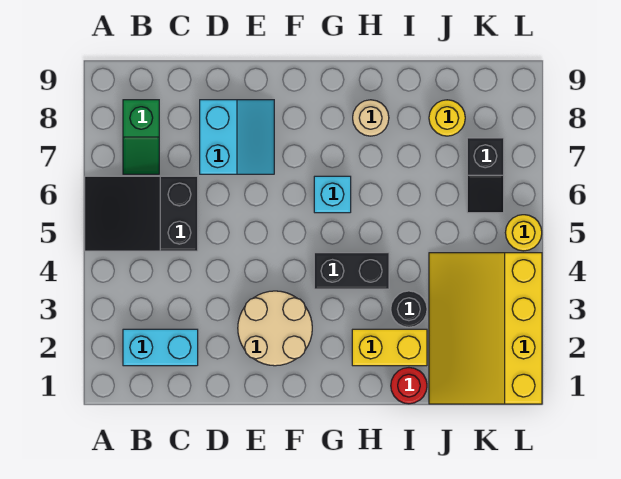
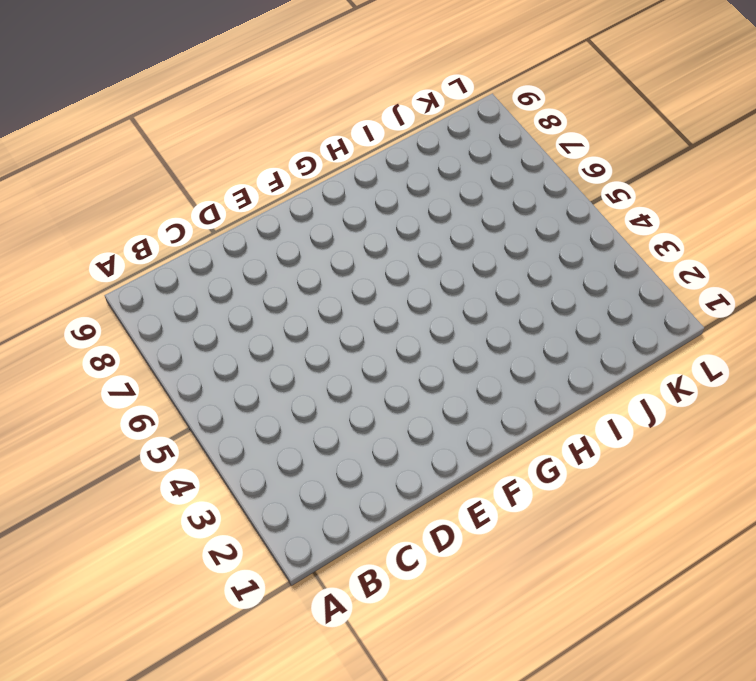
none -> black 2x3 slope [85,176,198,251]
none -> cyan 1x2 brick [123,329,198,366]
none -> green 1x2 slope [123,100,159,174]

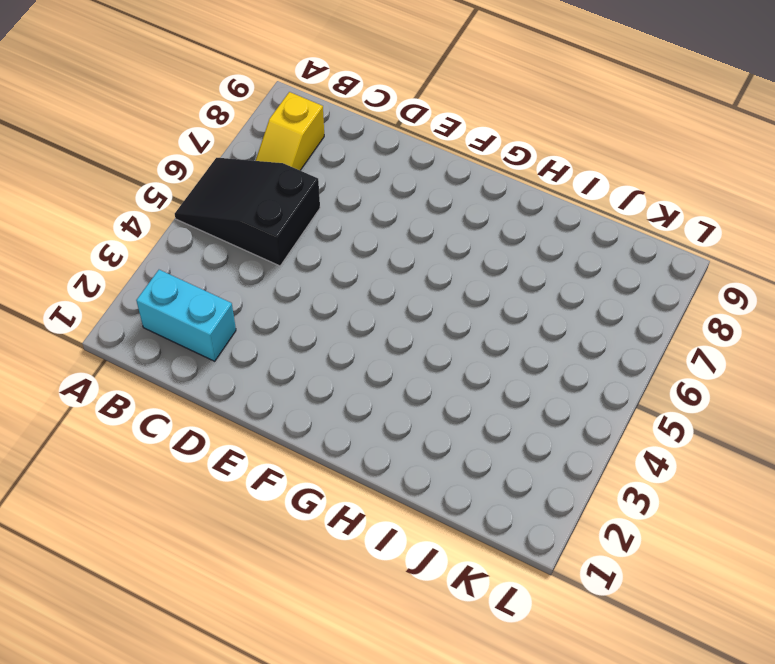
yellow 1x2 slope [256,92,324,170] -> green 1x2 slope [123,100,159,174]
none -> cyan 2x2 slope [200,100,274,174]
none -> tan 2x2 round brick [238,291,312,366]
none -> black 1x2 brick [314,253,389,289]

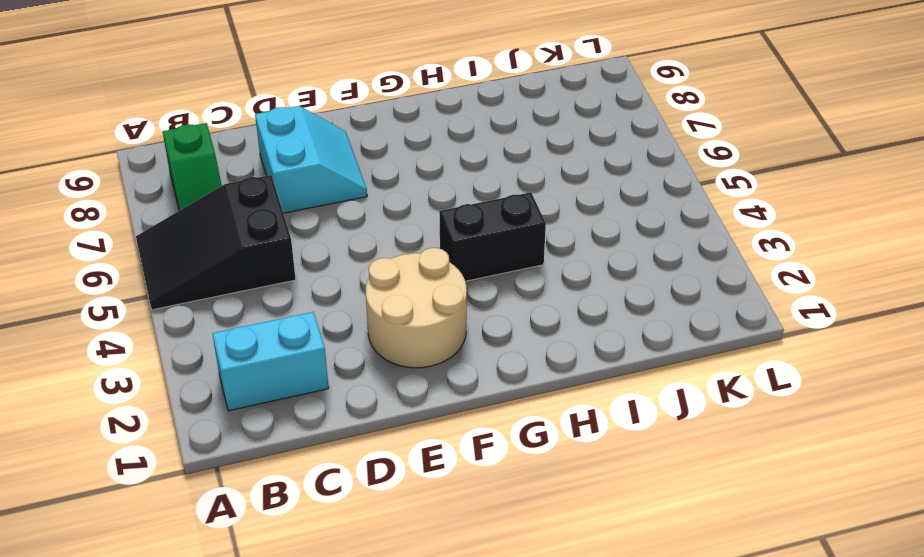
none -> cyan 1x1 brick [314,176,351,213]
none -> yellow 1x2 brick [352,329,427,366]
none -> tan 1x1 round brick [353,100,389,136]

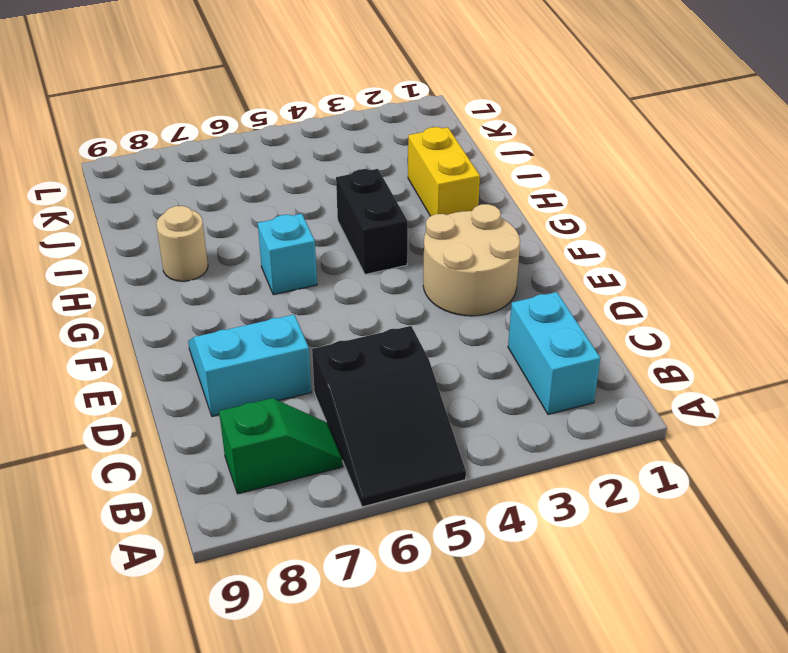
none -> red 1x1 round brick [391,368,427,404]
none -> black 1x1 round brick [391,291,427,327]
none -> yellow 3x4 slope [429,253,542,404]

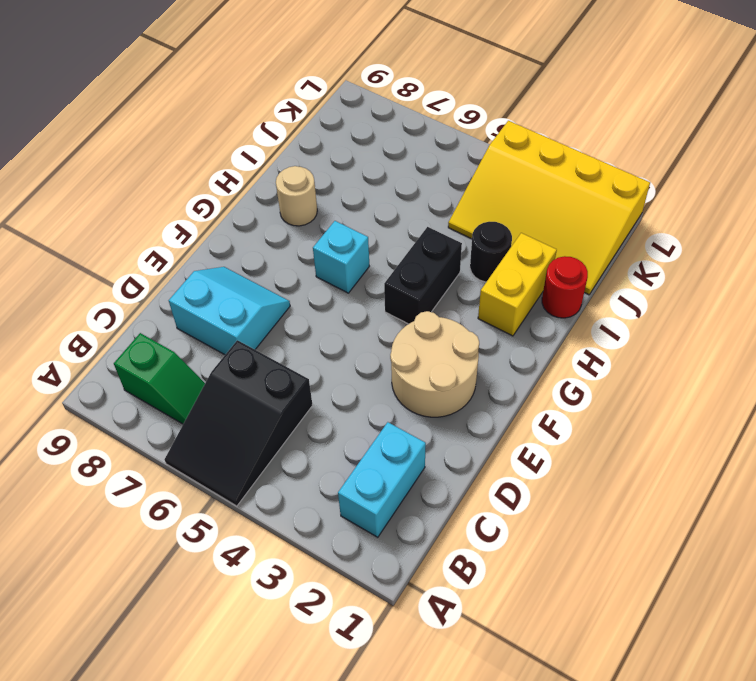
none -> yellow 1x1 round brick [429,100,465,136]
none -> black 1x2 slope [467,138,504,213]
none -> yellow 1x1 round brick [505,215,542,251]

